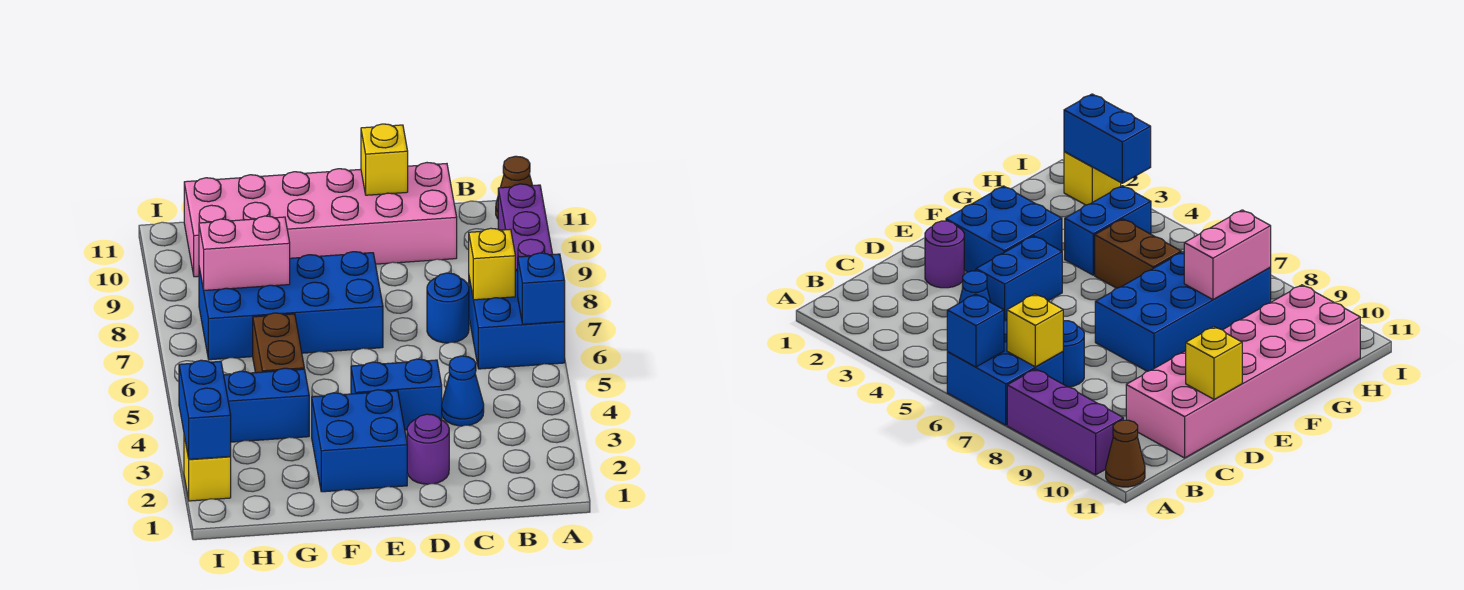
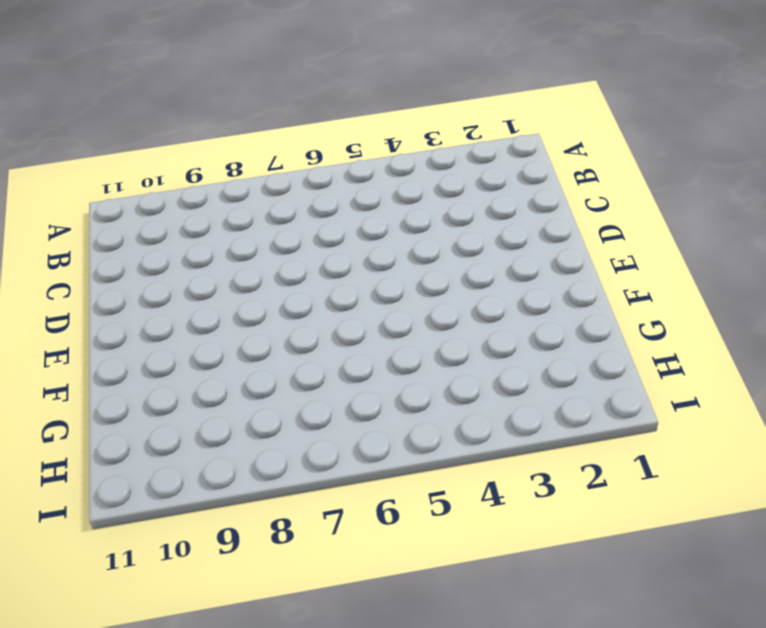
none -> blue 2x2 brick [469,271,565,369]
none -> purple 1x3 brick [498,184,553,271]
none -> brown 1x1 cone [496,156,533,219]

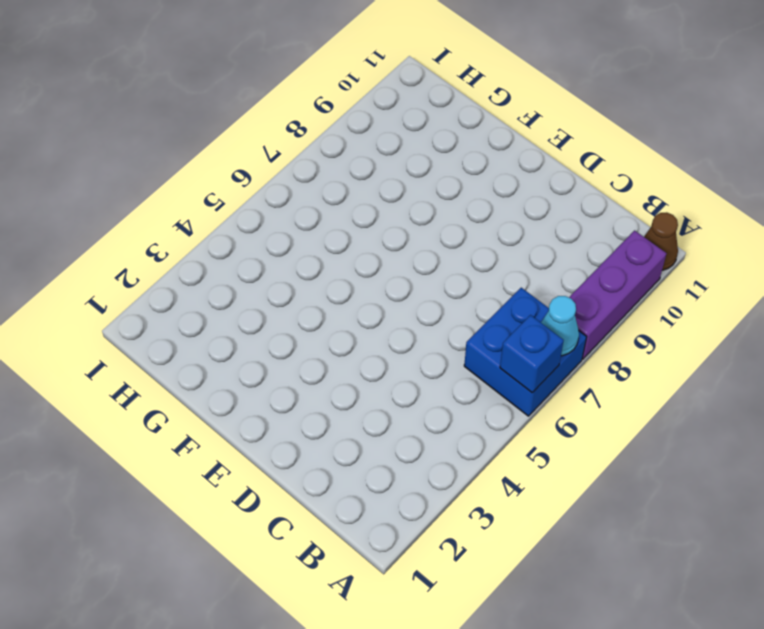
cyan 1x1 cone [541,296,579,356] -> none
none -> blue 1x1 cone [442,356,484,426]
none -> blue 1x1 round brick [427,273,469,343]
none -> pink 2x6 brick [184,163,457,277]

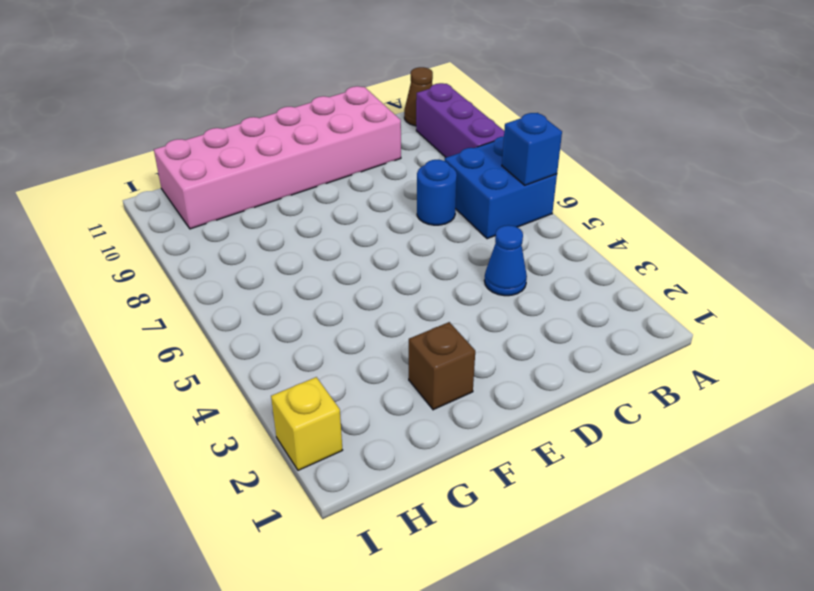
brown 1x1 brick [409,322,475,410] -> blue 2x2 brick [312,390,407,492]
none -> purple 1x1 round brick [407,414,449,484]
none -> blue 1x2 brick [351,359,442,430]
none -> blue 2x4 brick [199,252,383,360]

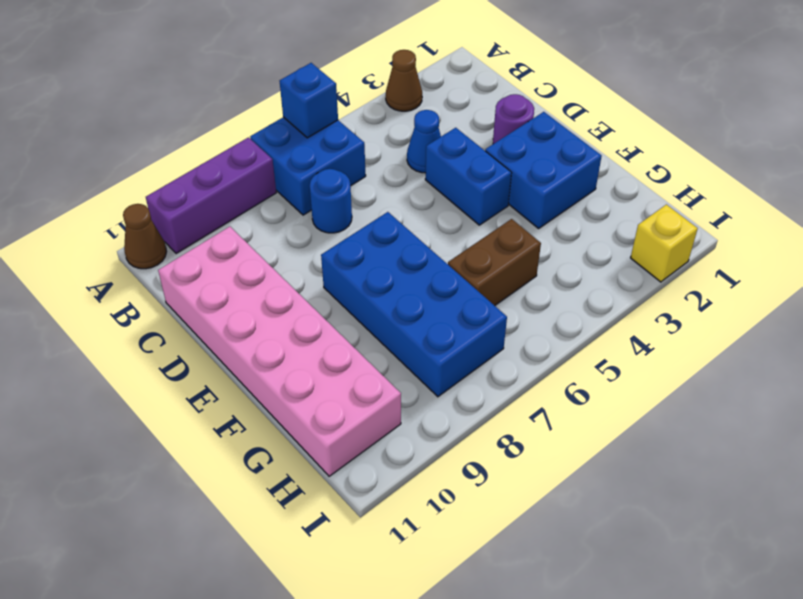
brown 1x1 cone [386,50,422,111] -> none
none -> blue 1x2 brick [224,368,309,442]
none -> yellow 1x1 brick [469,228,515,300]
none -> yellow 1x1 brick [361,124,408,195]

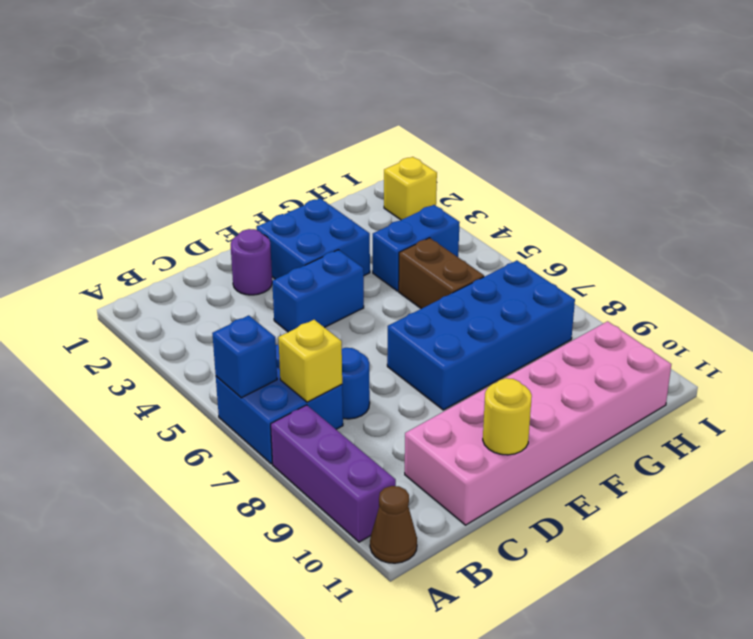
yellow 1x1 round brick [483,378,532,455] -> yellow 1x1 brick [361,124,408,195]
none -> blue 1x1 cone [442,356,484,426]
none -> pink 1x2 brick [199,216,290,290]
none -> blue 1x2 brick [179,360,231,459]

